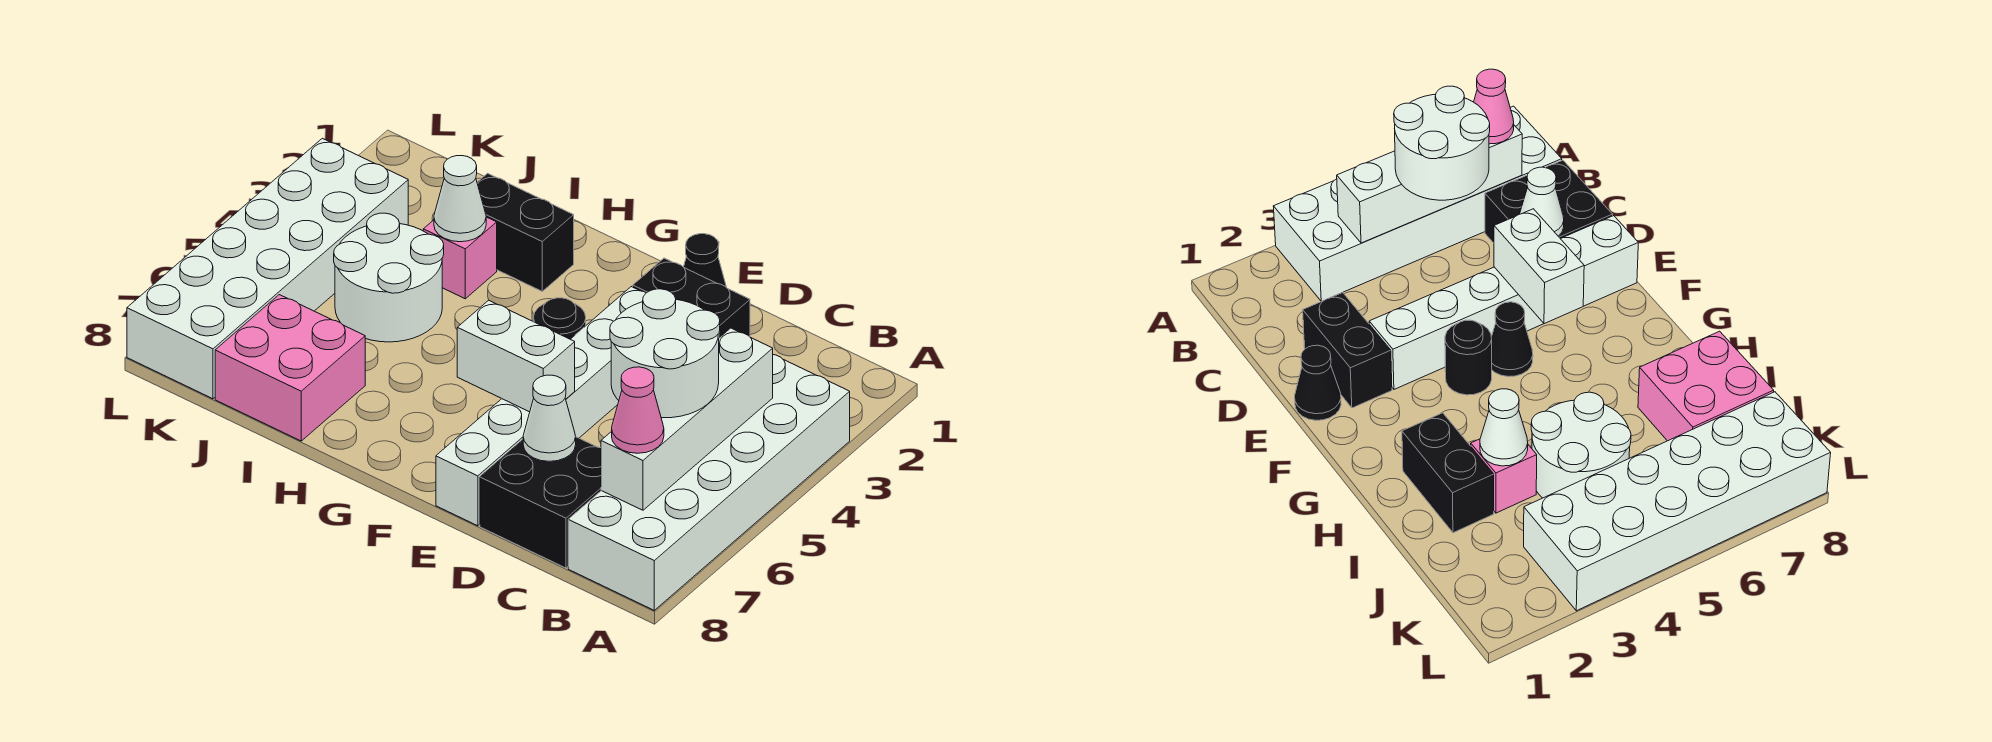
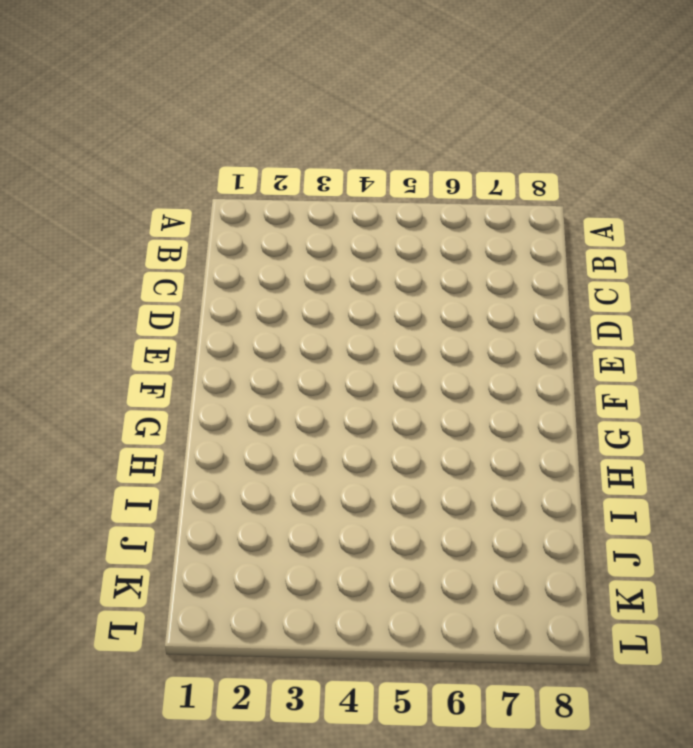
none -> white 2x6 brick [568,355,850,610]
none -> black 2x2 brick [480,437,601,568]
none -> black 1x2 brick [633,258,750,338]

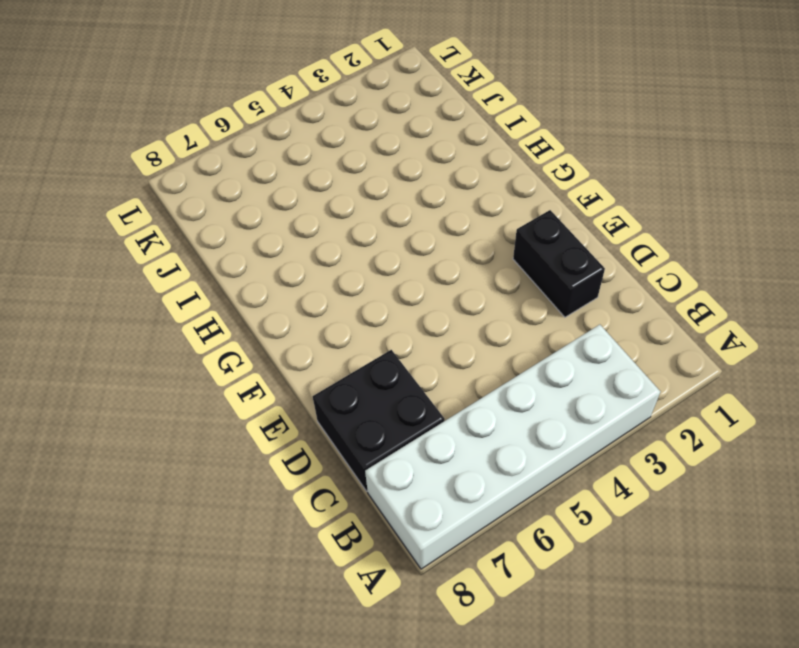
none -> black 1x1 cone [684,234,727,288]
none -> white 1x6 brick [436,287,646,526]
none -> black 1x1 round brick [533,298,586,339]

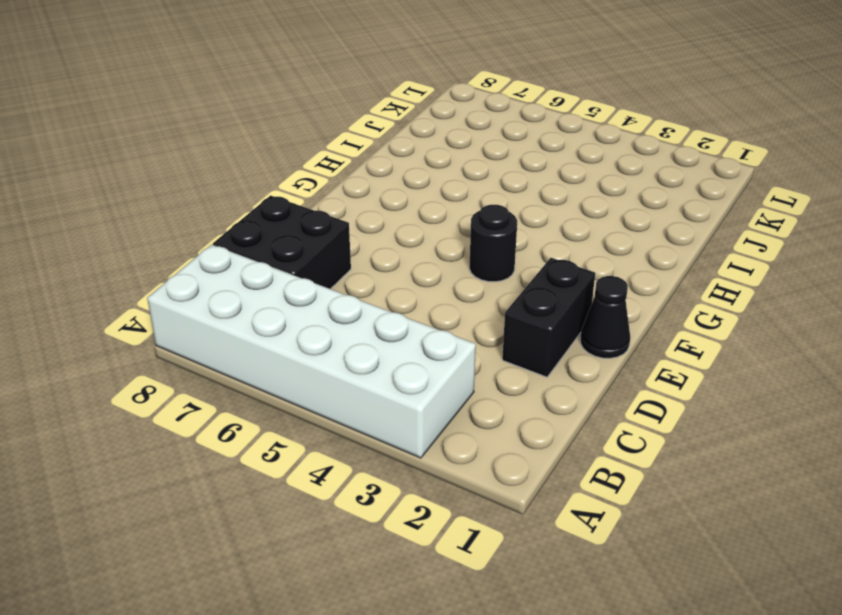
none -> white 1x6 brick [436,287,646,526]
none -> black 1x1 cone [1491,302,1533,377]
none -> black 1x2 brick [477,173,574,291]

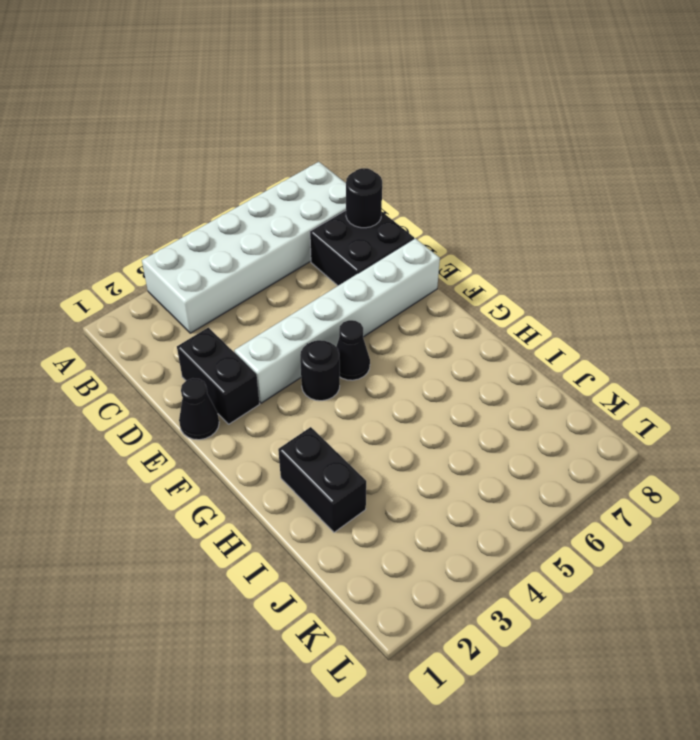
black 1x1 round brick [346,168,382,228] -> none
none -> pink 1x1 brick [423,217,497,299]
none -> white 2x2 round brick [334,213,444,342]
none -> pink 2x2 brick [215,295,365,441]

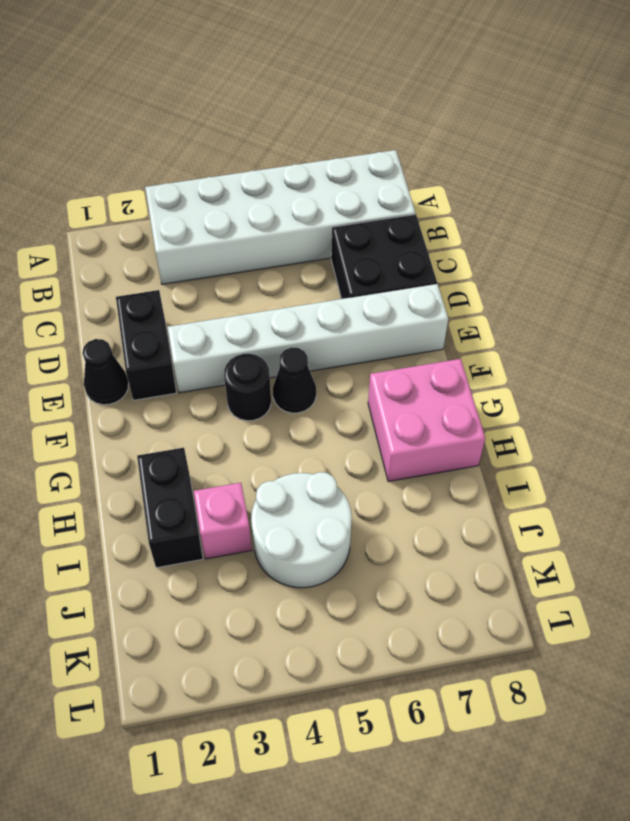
pink 2x2 brick [368,359,485,482] -> pink 2x2 brick moved to [215,295,365,441]
none -> white 2x6 brick [127,138,408,399]
none -> white 1x4 brick [601,328,773,510]
none -> white 1x1 cone [523,375,576,461]

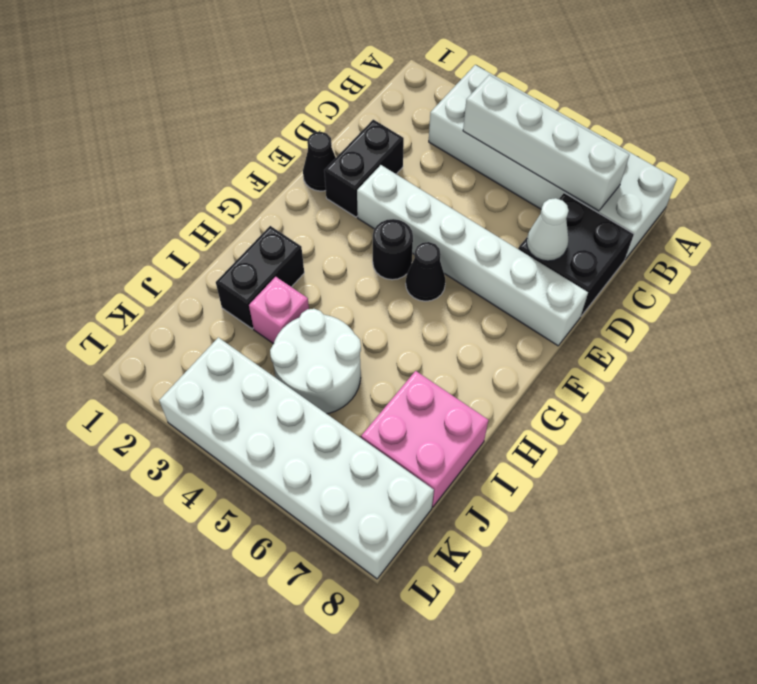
none -> white 1x2 brick [457,300,575,412]
none -> white 1x1 cone [434,156,486,242]
none -> white 2x2 round brick [610,289,720,418]

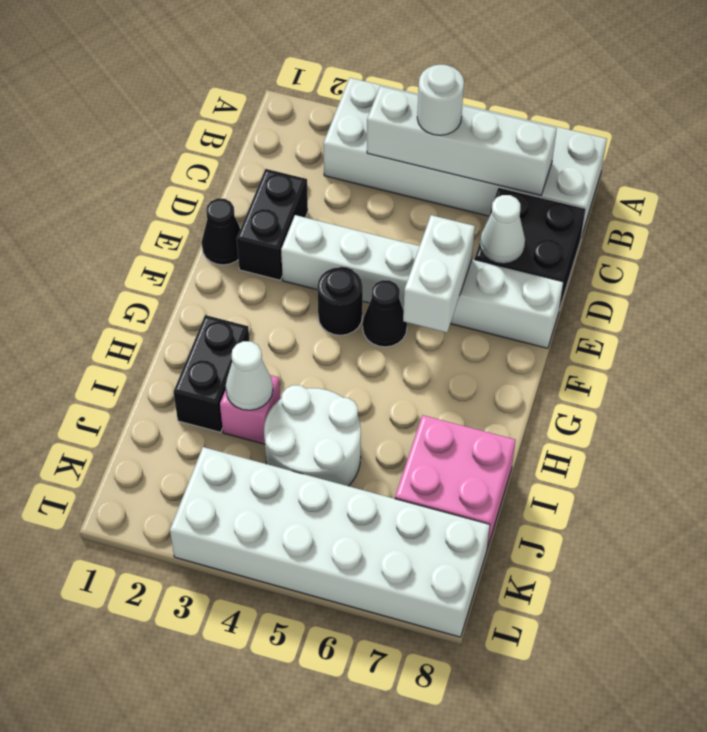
white 1x1 round brick [417,65,464,135] -> white 2x2 round brick [610,289,720,418]
none -> pink 1x1 cone [612,367,664,453]

